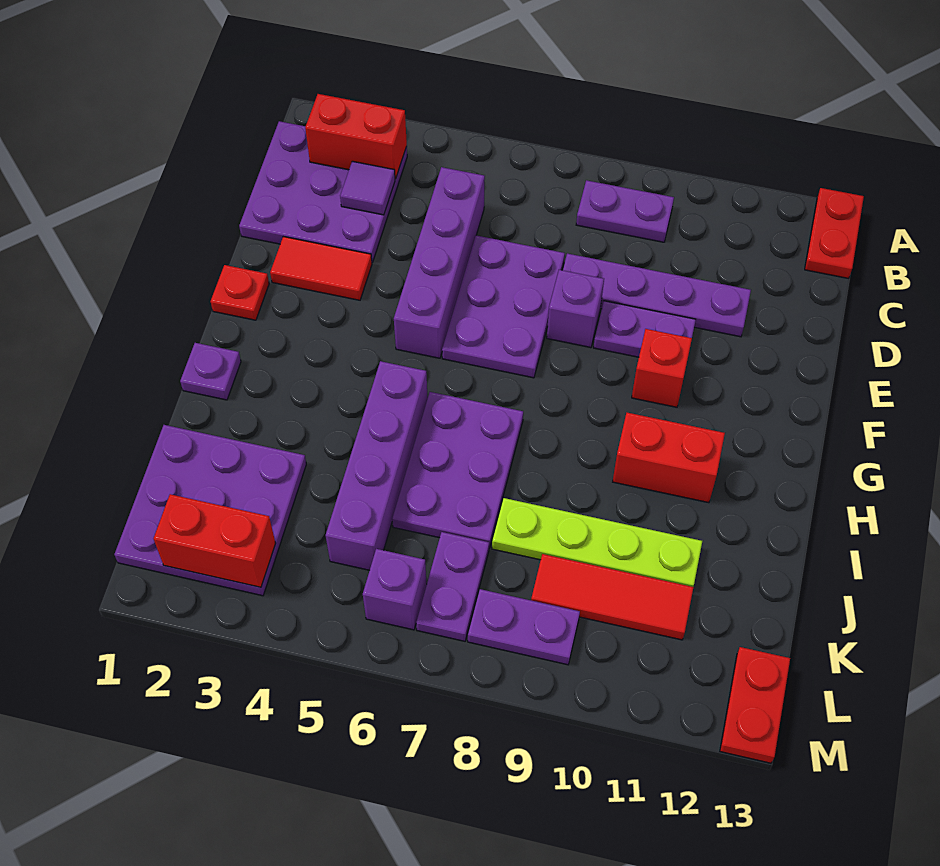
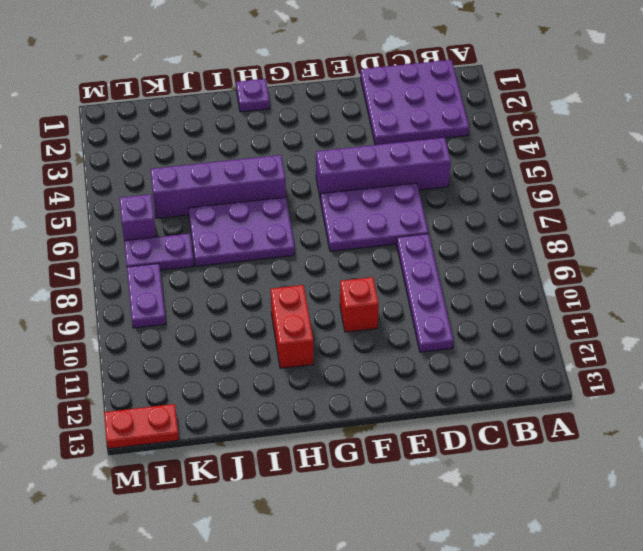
none -> red 1x2 plate [805,188,864,278]
none -> purple 1x2 plate [576,180,674,242]
none -> red 1x2 tile [270,237,372,300]

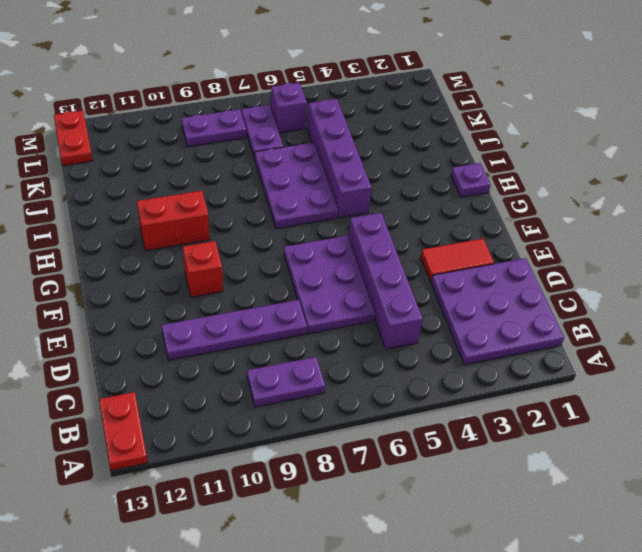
none -> purple 1x1 brick [547,270,604,348]
none -> purple 1x2 plate [594,301,696,357]
none -> red 1x1 plate [211,265,269,320]

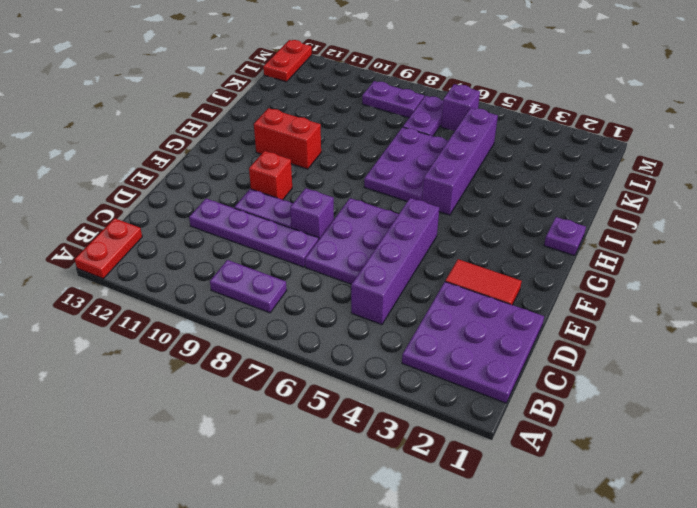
none -> red 1x1 plate [211,265,269,320]
none -> purple 3x3 plate [114,425,306,596]
none -> lime 1x4 plate [492,498,702,587]

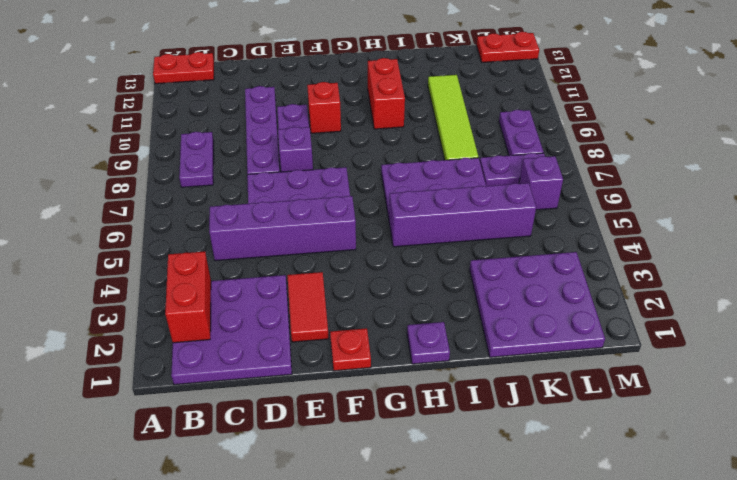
lime 1x4 tile [428,75,478,160] -> lime 1x4 plate [492,498,702,587]
none -> red 1x3 tile [531,554,693,640]
none -> purple 1x1 tile [340,161,395,215]
none -> red 1x2 brick [154,494,276,587]

